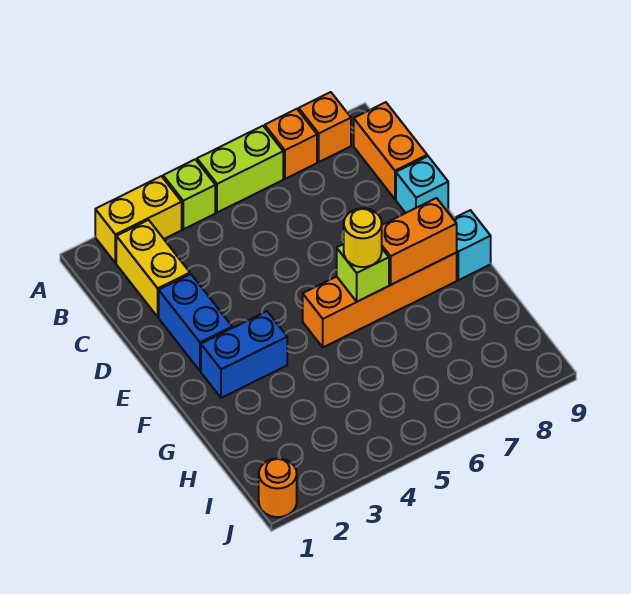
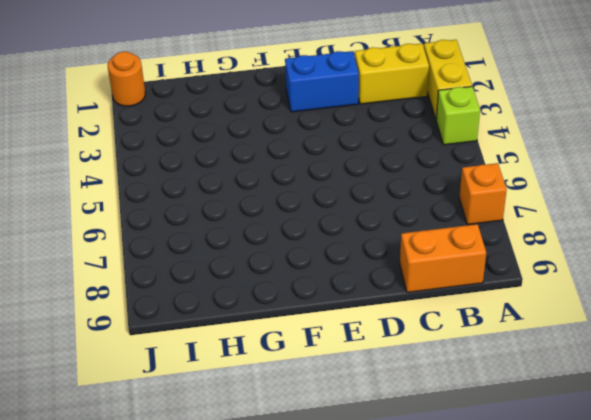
none -> lime 1x2 brick [197,126,283,213]
none -> orange 1x1 brick [299,92,351,162]
none -> cyan 1x1 brick [396,156,448,213]

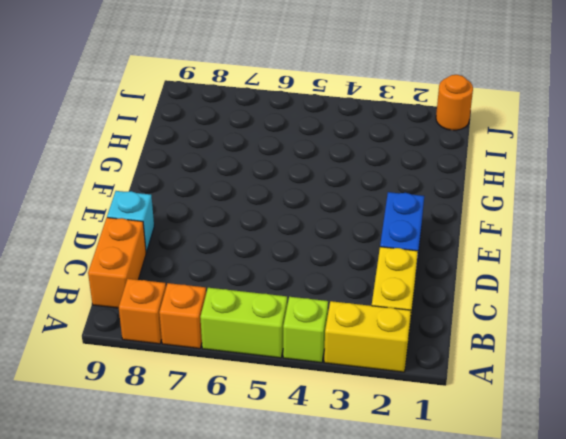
none -> blue 1x2 brick [201,311,287,398]
none -> orange 1x4 brick [303,253,457,347]
none -> cyan 1x1 brick [453,210,491,280]

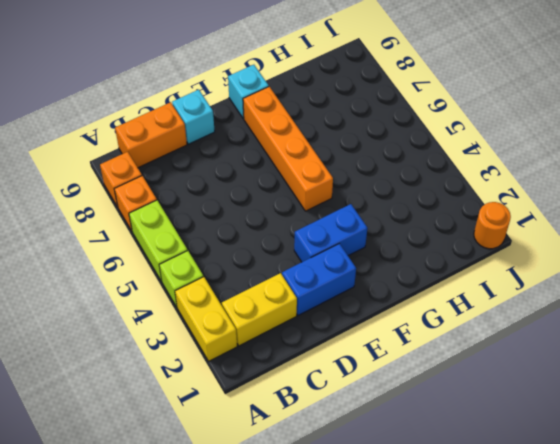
blue 1x2 brick [294,204,367,262] -> blue 1x2 brick turned to [201,311,287,398]
none -> lime 1x1 brick [337,244,389,302]
none -> orange 1x2 brick [382,198,457,285]
none -> yellow 1x1 round brick [344,208,382,267]

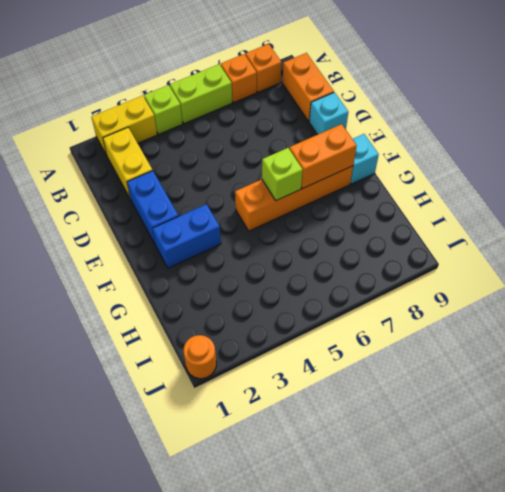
none -> yellow 1x1 round brick [344,208,382,267]

